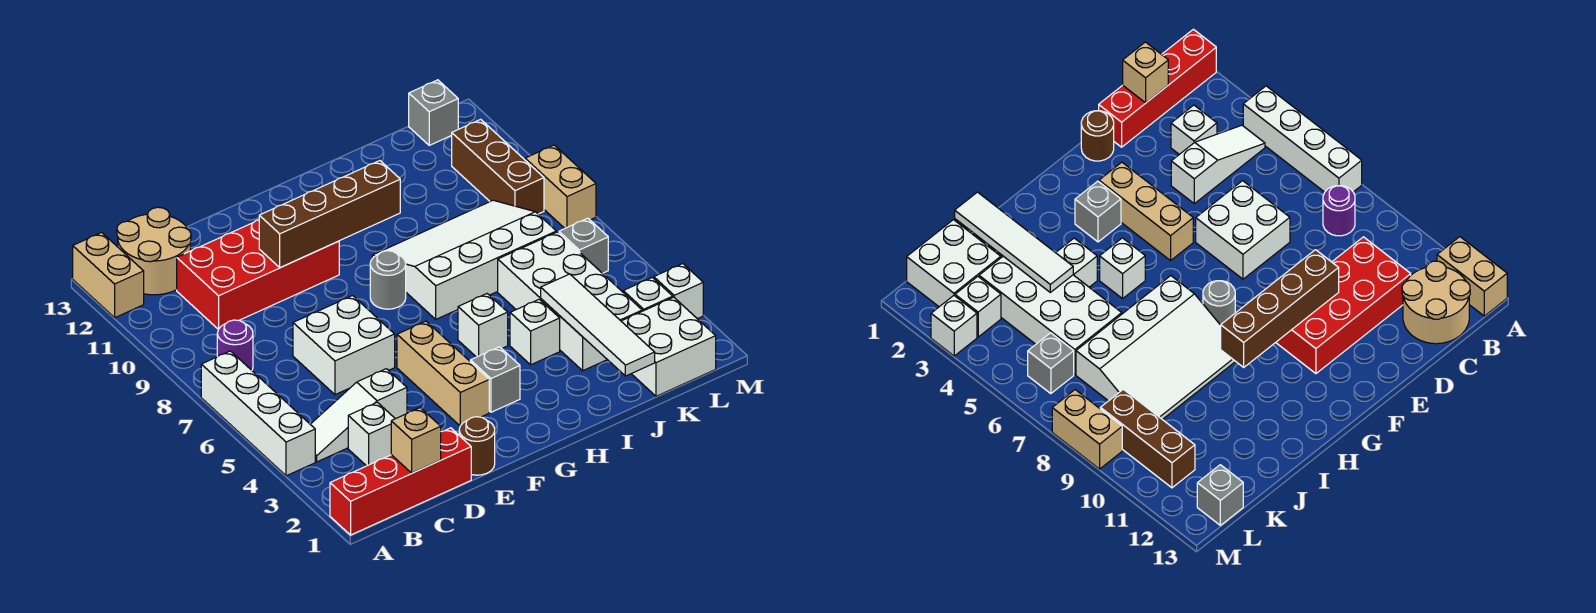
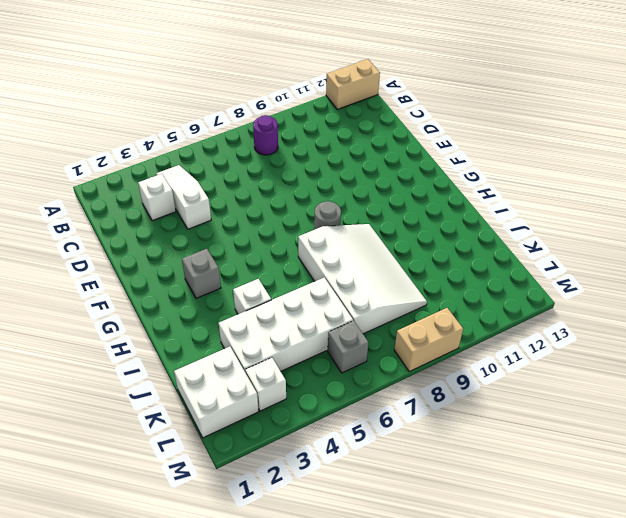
none -> red 1x4 brick [330,428,471,535]
none -> white 1x4 brick [201,351,315,476]
none -> tan 2x2 round brick [117,207,191,295]

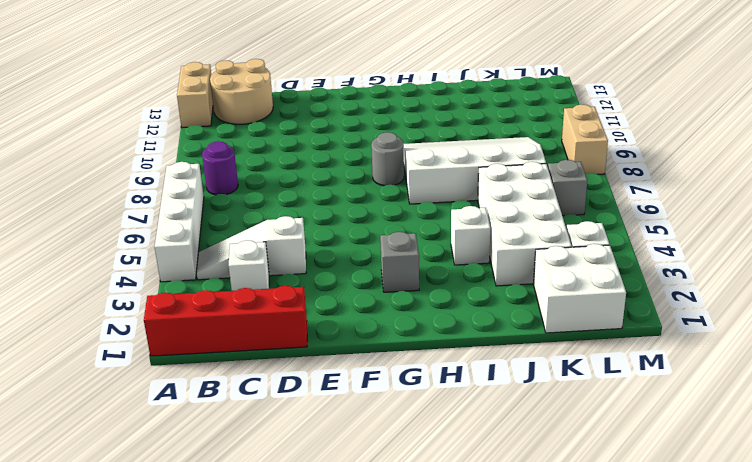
none -> red 2x4 brick [177,220,339,329]
none -> white 2x2 brick [293,296,395,395]
none -> brown 1x1 round brick [459,417,495,475]

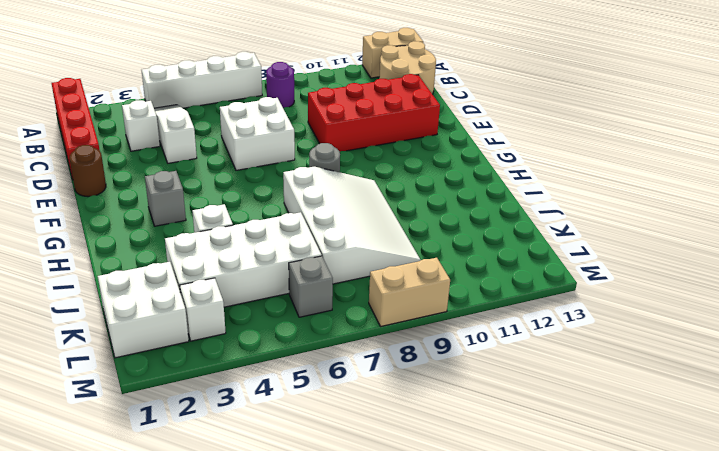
red 2x4 brick [308,74,440,152] -> red 2x4 brick turned to [177,220,339,329]
none -> tan 1x3 brick [397,321,489,426]
none -> white 1x1 brick [458,294,508,357]
none -> brown 1x3 brick [452,119,544,214]

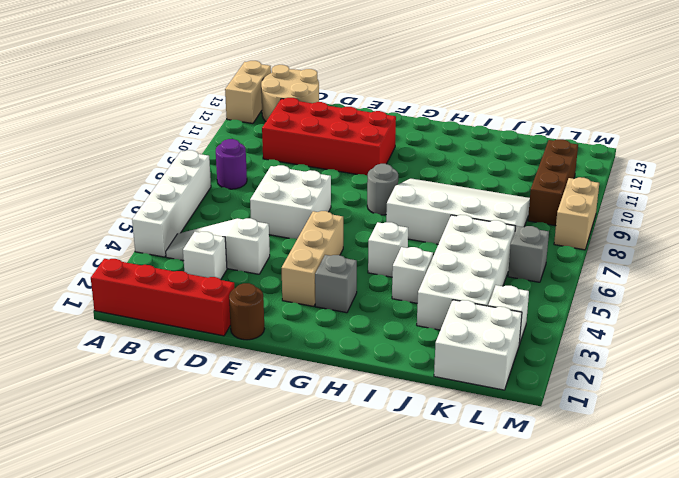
none -> grey 1x1 brick [409,80,458,145]
none -> white 1x1 brick [654,264,703,319]
none -> tan 1x1 brick [391,408,441,473]

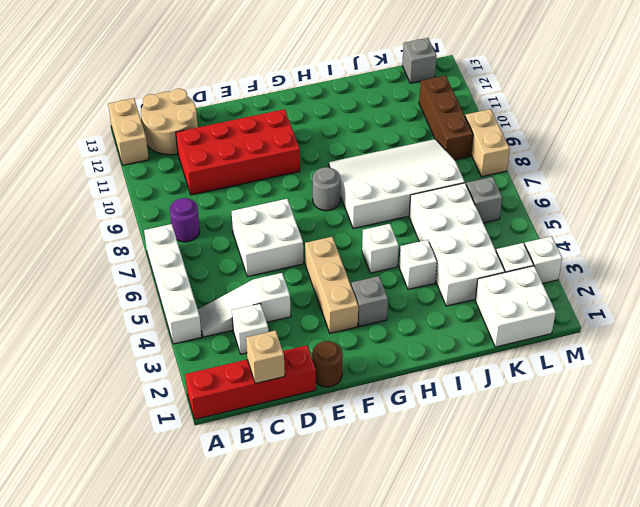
none -> brown 1x4 brick [259,161,400,268]
none -> white 1x4 tile [541,274,655,376]

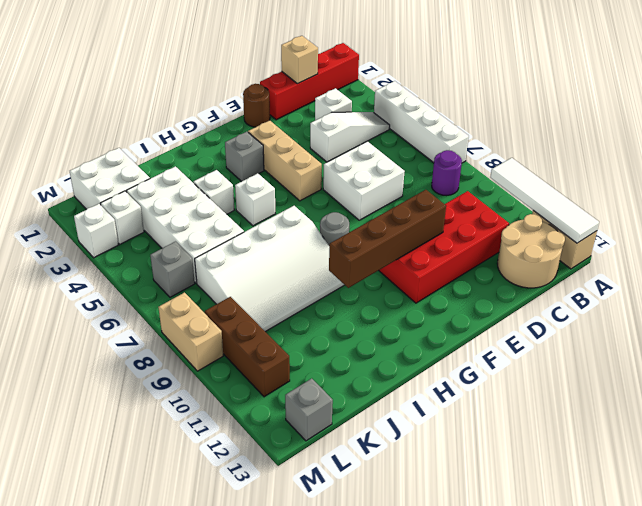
white 1x4 tile [490,158,599,243] -> white 1x4 tile moved to [541,274,655,376]

